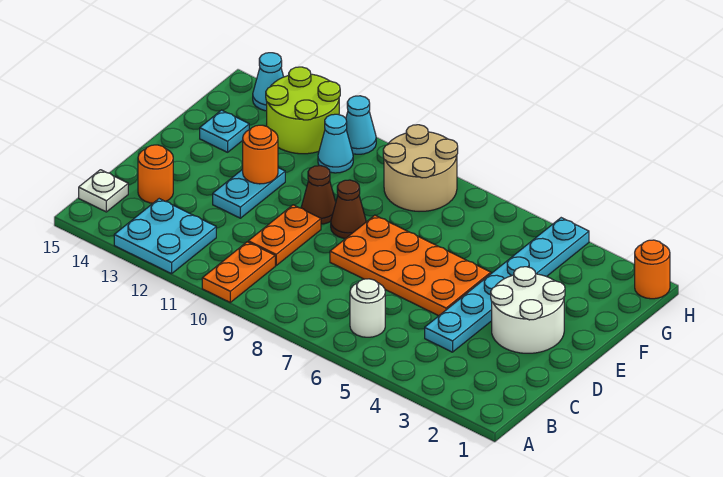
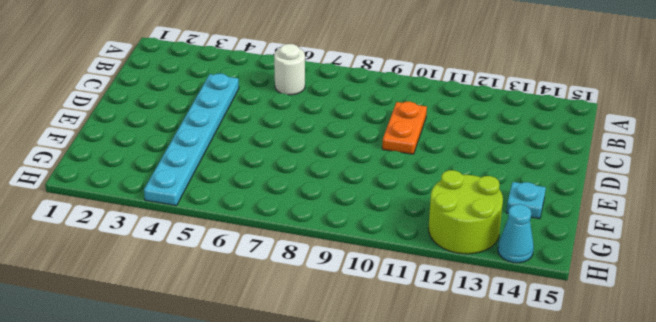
none -> orange 1x2 plate [202,242,275,302]
none -> cyan 2x2 plate [114,199,216,274]
none -> white 1x1 plate [79,170,128,212]

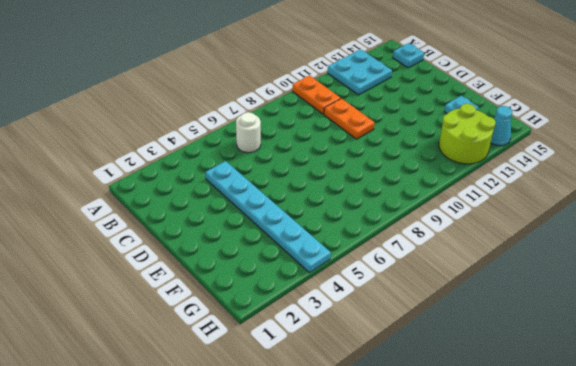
cyan 1x1 plate [393,43,424,68] -> white 1x1 plate [79,170,128,212]
none -> orange 1x1 round brick [138,145,173,203]
none -> white 2x2 round brick [491,267,565,353]
none -> orange 2x4 plate [330,215,491,316]

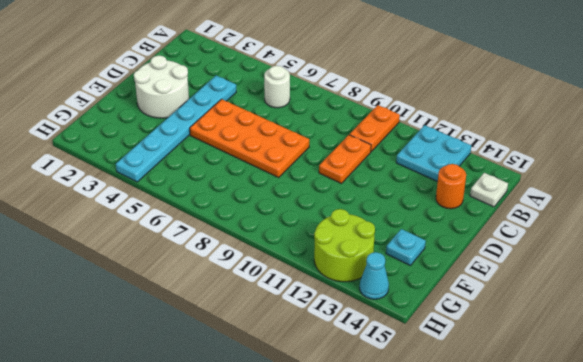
none -> cyan 1x2 plate [213,168,285,218]
none -> brown 1x1 cone [331,180,366,238]
none -> brown 1x1 cone [301,166,336,224]

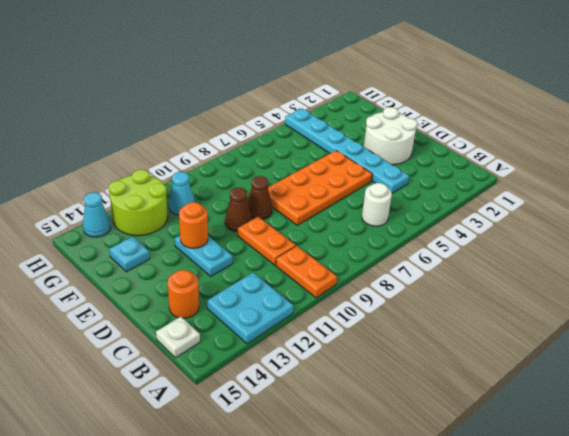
none -> tan 2x2 round brick [383,125,458,211]
none -> orange 1x1 round brick [635,240,670,299]
none -> cyan 1x1 cone [346,96,376,154]

